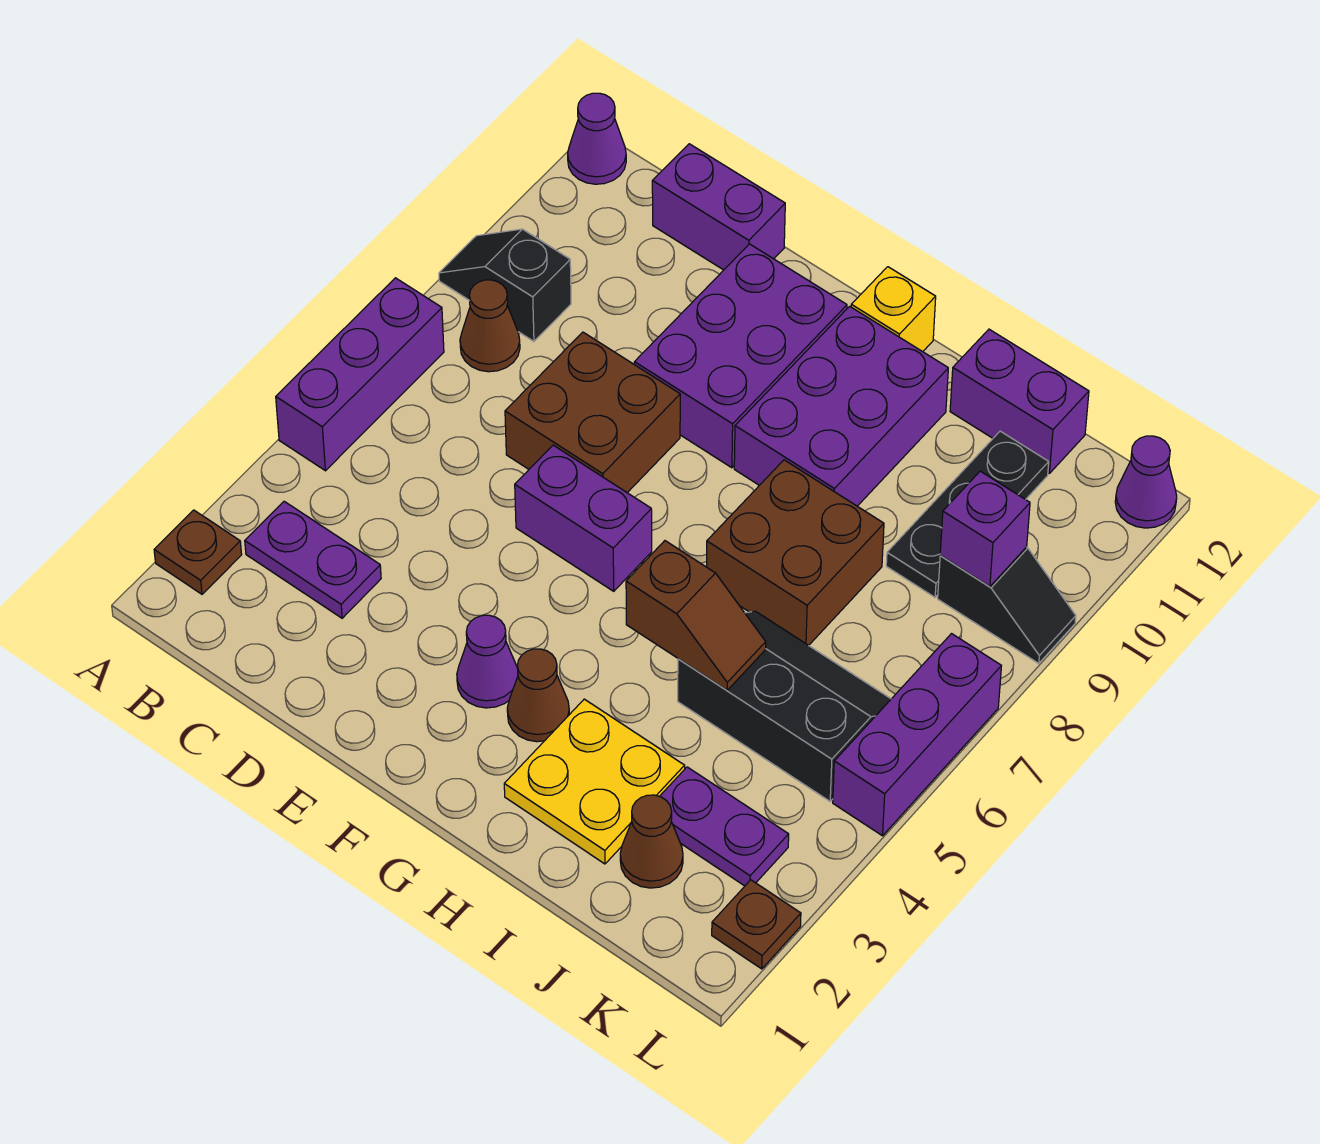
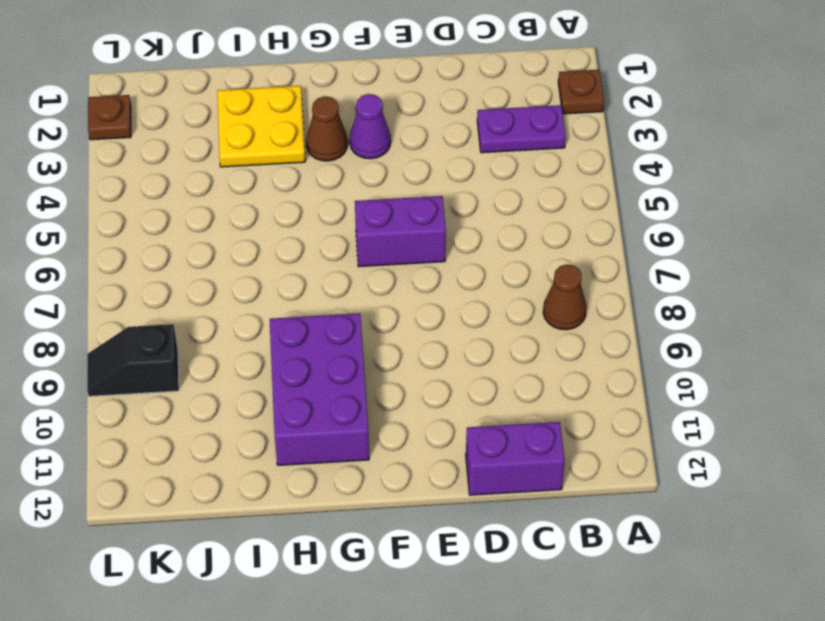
none -> purple 1x3 brick [276,278,444,471]
none -> black 1x2 slope [439,229,571,341]
none -> purple 1x1 cone [568,93,626,184]

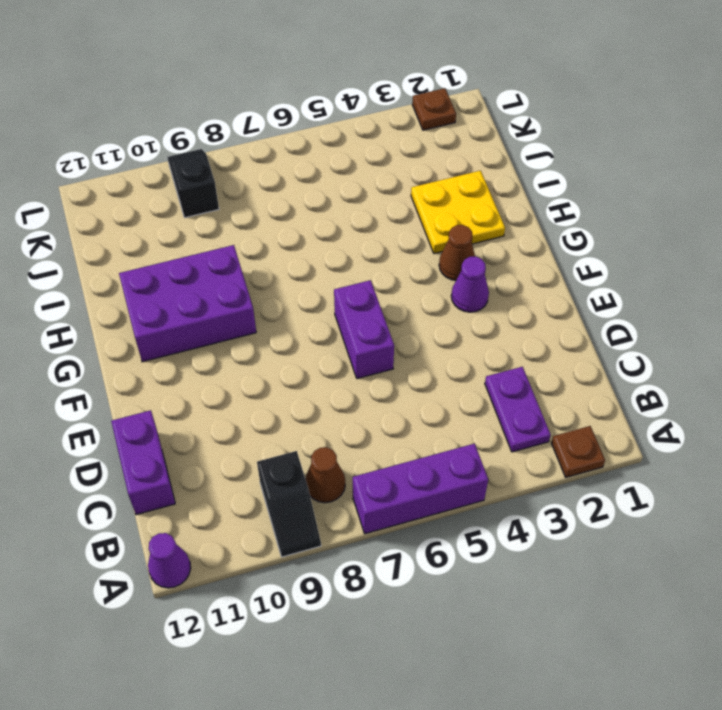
none -> brown 2x2 brick [505,332,680,493]
none -> purple 2x3 brick [634,244,847,468]
none -> yellow 1x1 brick [851,267,936,352]

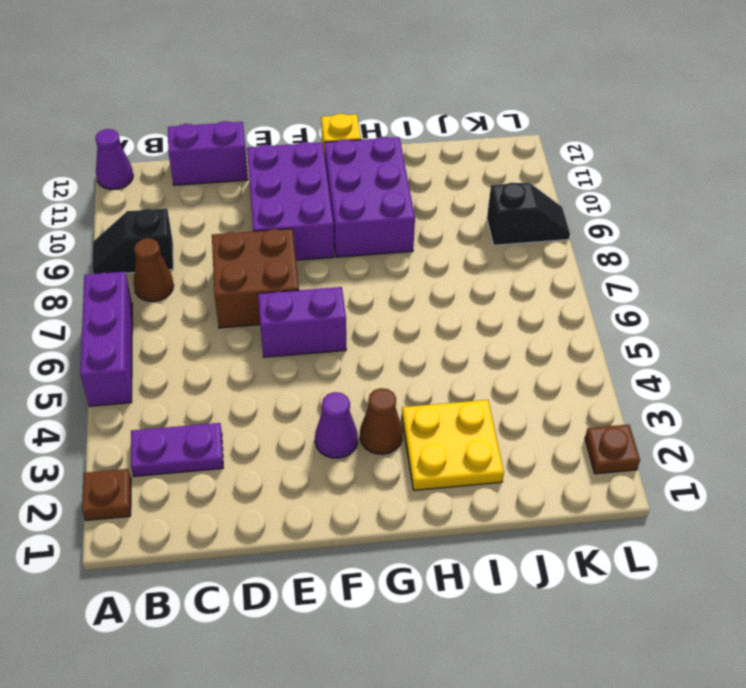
none -> brown 2x2 brick [707,460,884,645]
none -> black 2x3 slope [678,611,891,801]
none -> purple 1x2 brick [950,329,1089,473]

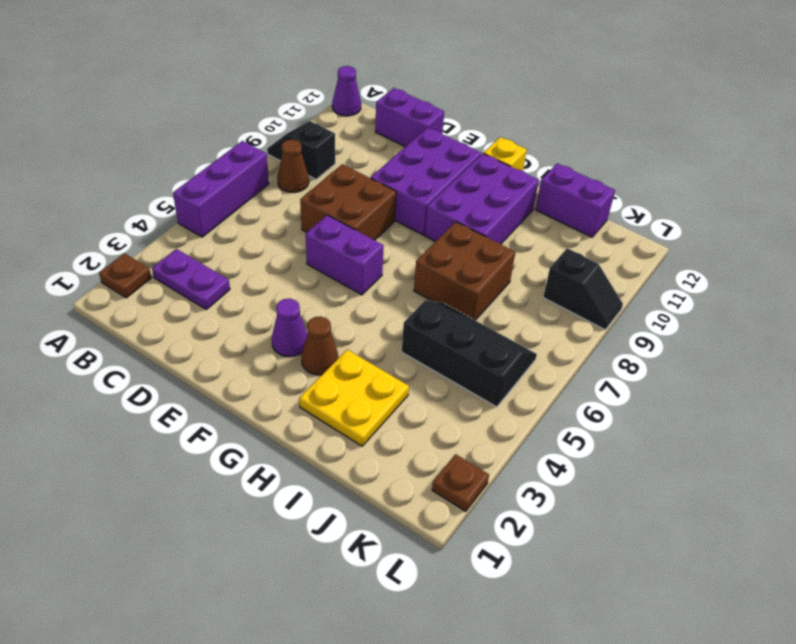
none -> brown 1x1 cone [620,795,683,888]
none -> purple 1x2 plate [660,767,789,886]
none -> black 1x3 plate [886,431,1049,597]

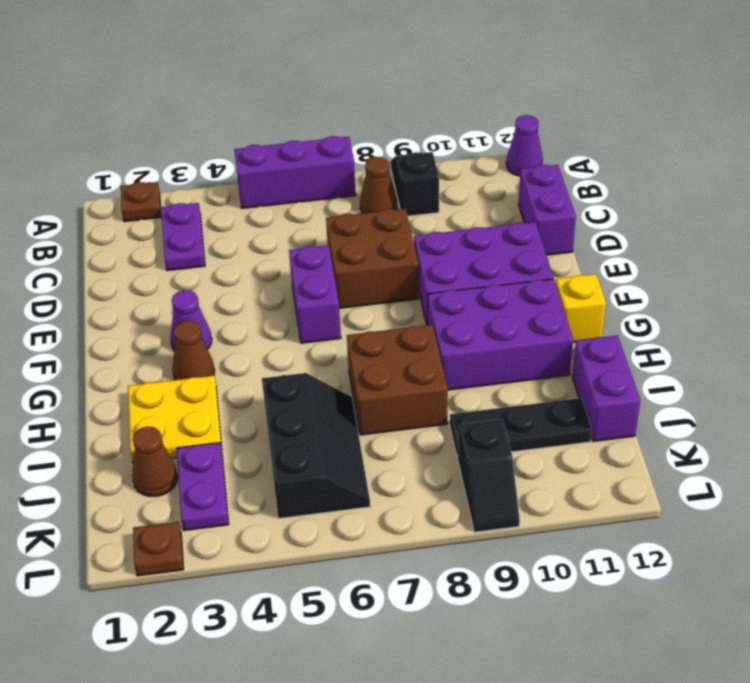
none -> purple 1x3 brick [833,634,1001,836]
none -> purple 1x1 cone [1115,436,1177,528]
none -> brown 1x2 slope [626,541,766,690]

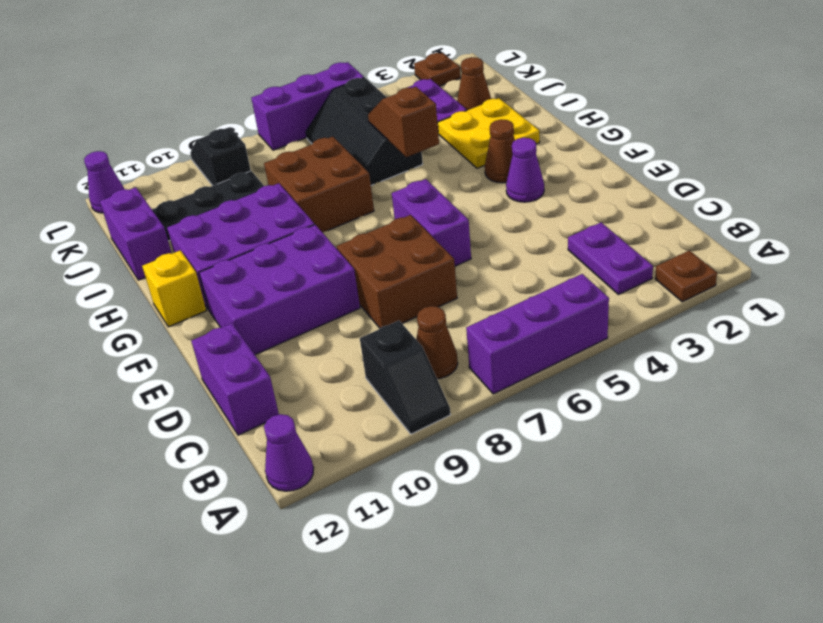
none -> purple 1x1 brick [940,471,1030,587]

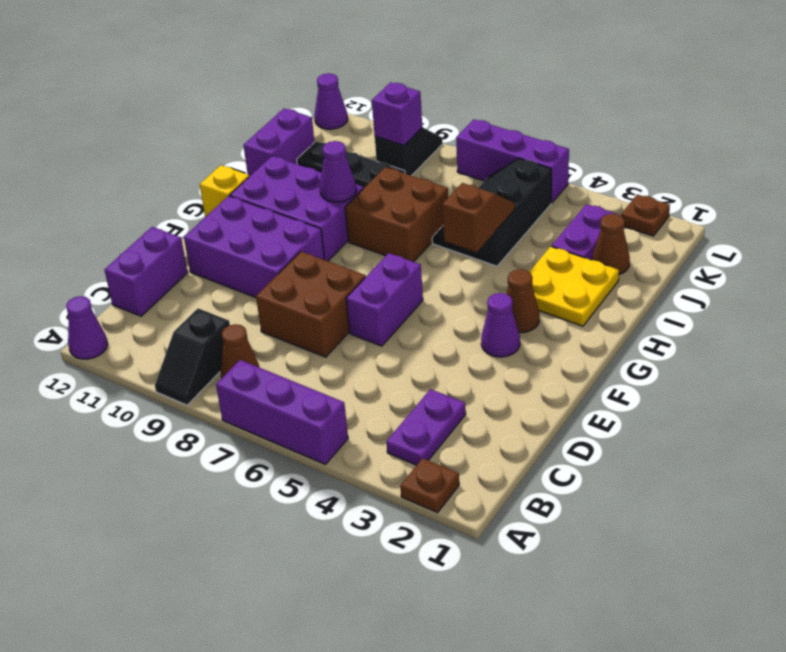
purple 1x1 cone [320,141,356,202] -> none

